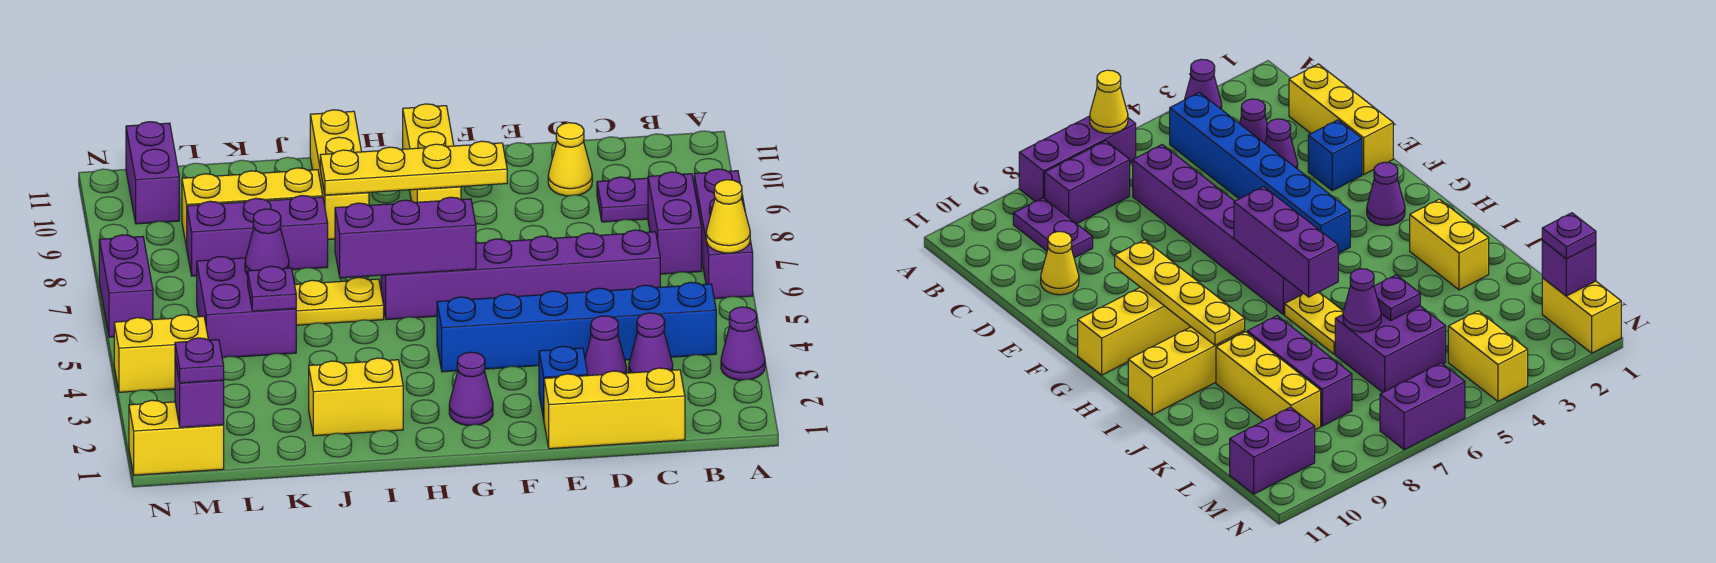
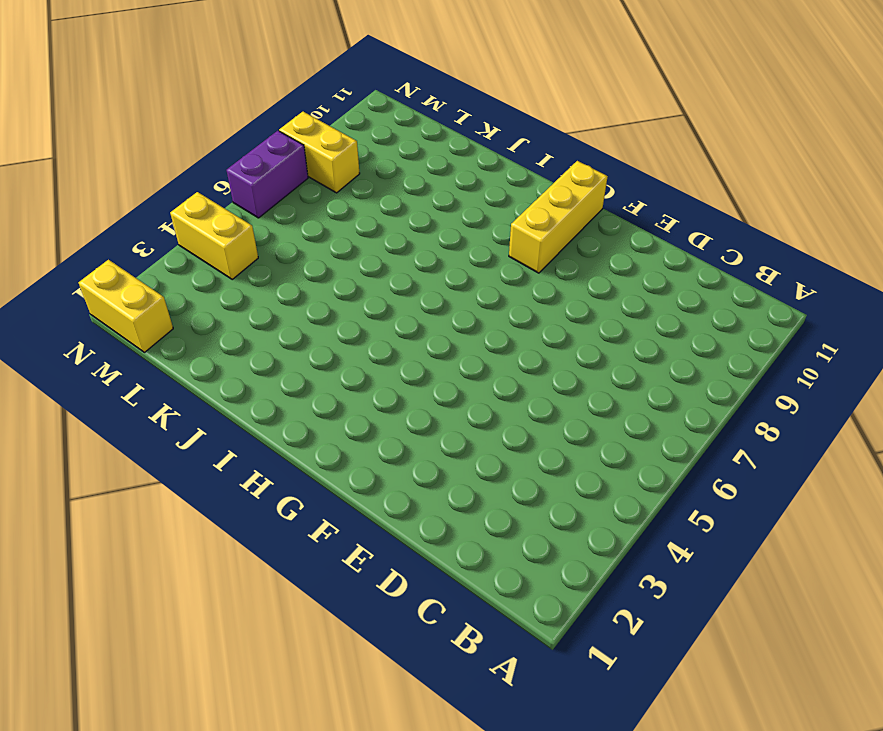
yellow 1x2 brick [279,112,360,193] -> yellow 1x2 brick moved to [309,358,403,436]
none -> purple 1x1 cone [721,307,765,380]
none -> purple 1x3 brick [694,169,753,299]
none -> blue 1x6 brick [437,282,716,372]
none -> purple 1x2 brick [648,172,702,274]

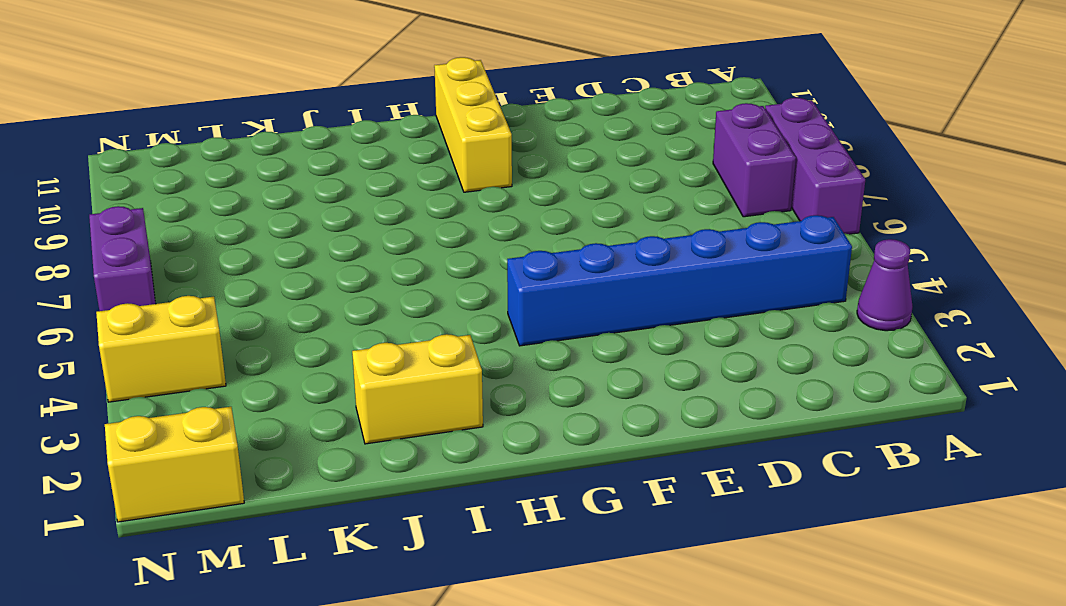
none -> purple 1x2 plate [597,175,661,222]
none -> yellow 1x3 brick [544,368,685,449]
none -> purple 1x1 cone [629,313,673,373]
none -> purple 1x6 brick [381,230,660,320]

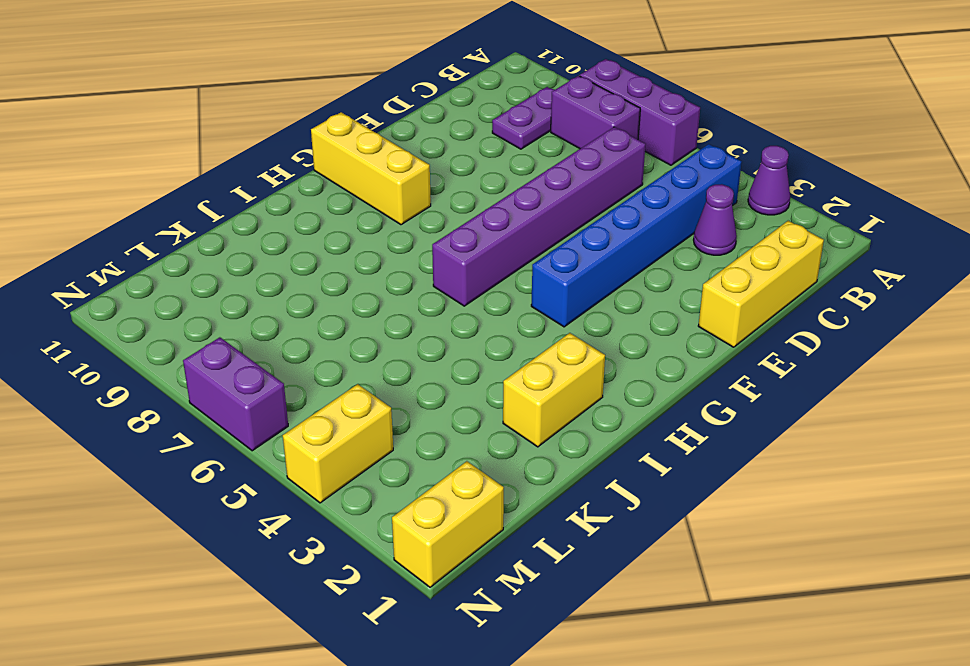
none -> purple 1x1 cone [585,316,627,376]
none -> yellow 1x1 cone [548,123,592,196]
none -> blue 1x1 brick [539,346,588,419]
none -> purple 1x1 cone [449,352,493,426]

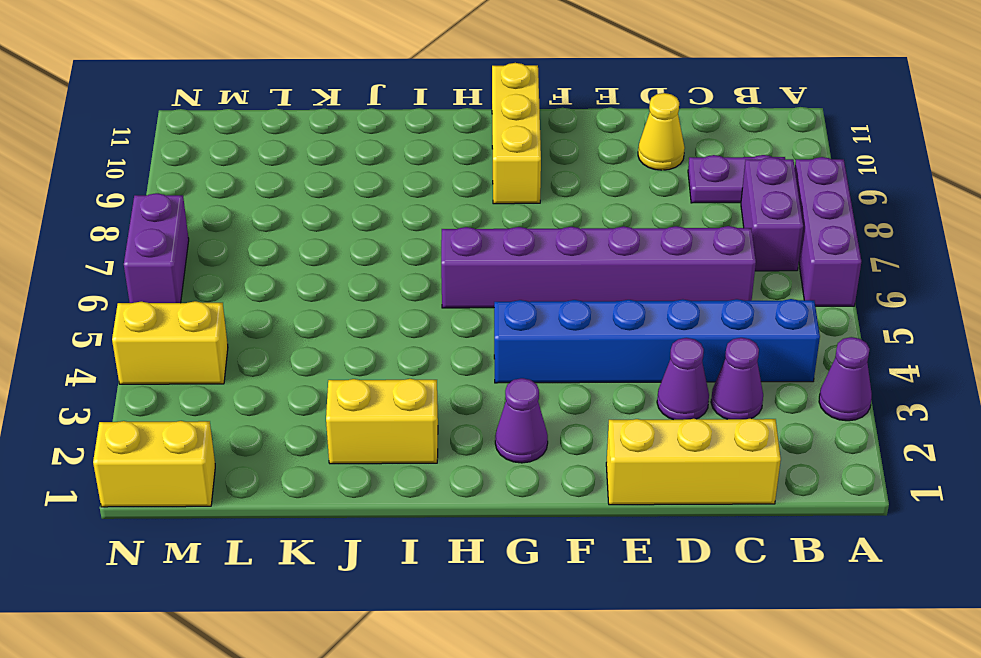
none -> blue 1x1 brick [539,346,588,419]
none -> yellow 1x2 plate [295,278,384,325]
none -> yellow 1x3 brick [310,110,369,240]
none -> purple 1x3 brick [187,196,328,276]

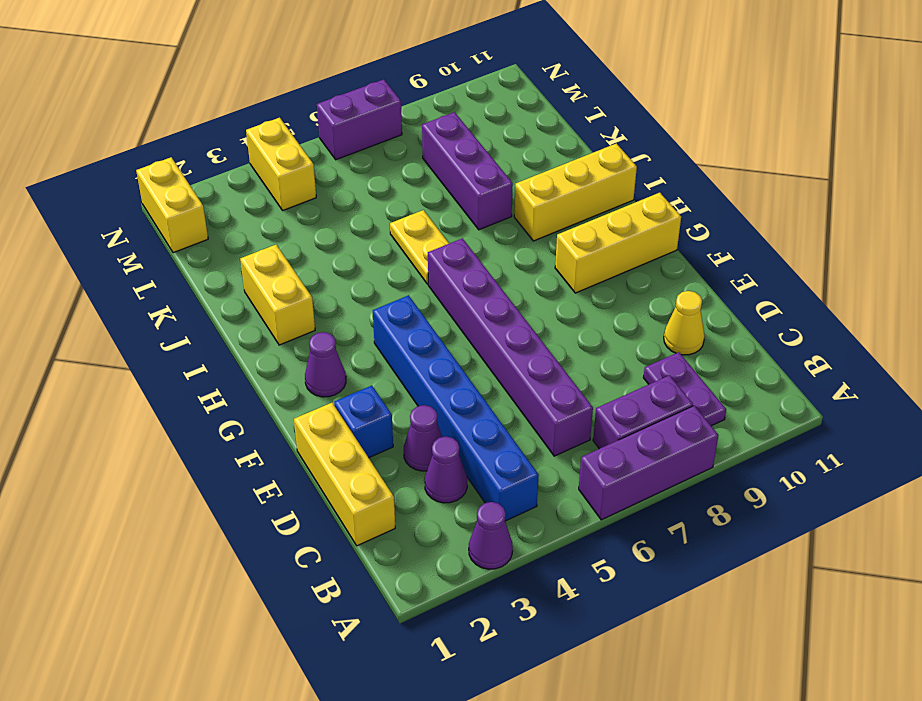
none -> yellow 1x3 brick [182,168,323,248]
none -> purple 2x2 brick [197,257,296,358]
none -> purple 1x2 brick [126,122,179,224]
none -> yellow 1x1 cone [706,180,750,253]

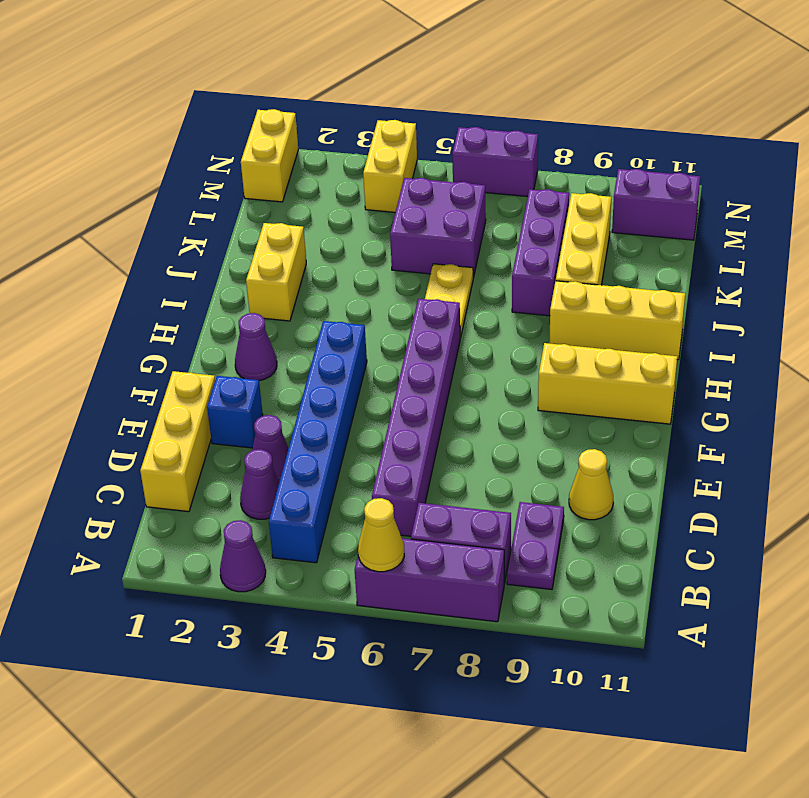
none -> yellow 1x4 plate [320,141,507,195]
none -> purple 1x3 brick [335,197,476,278]
none -> purple 1x1 plate [248,266,296,311]
none -> purple 1x1 cone [245,209,289,275]

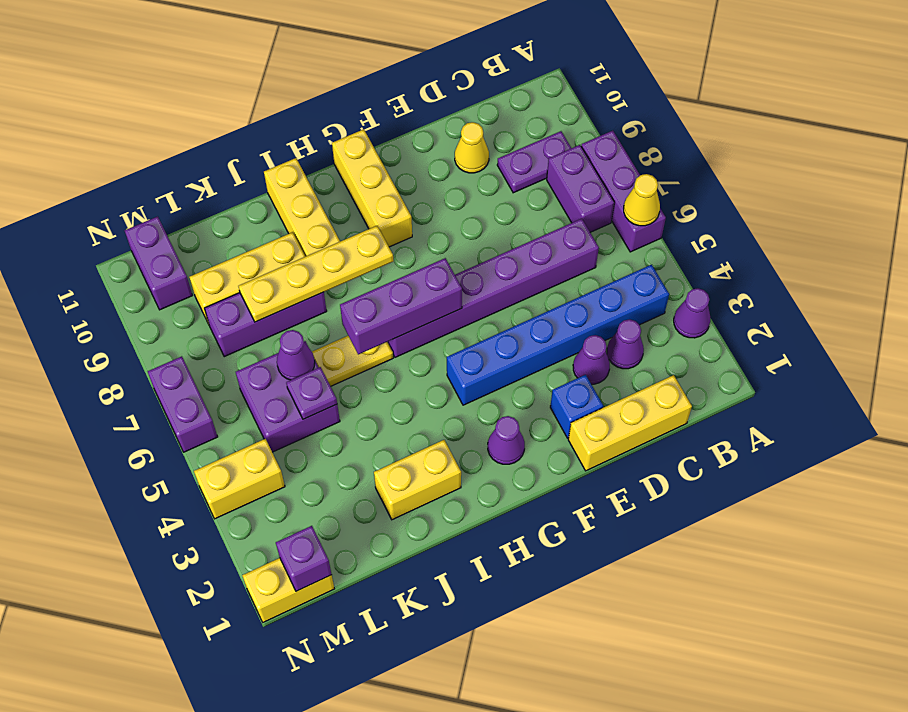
yellow 1x4 plate [239,226,393,322] -> yellow 1x4 plate moved to [320,141,507,195]
none -> purple 1x1 plate [175,338,224,383]

